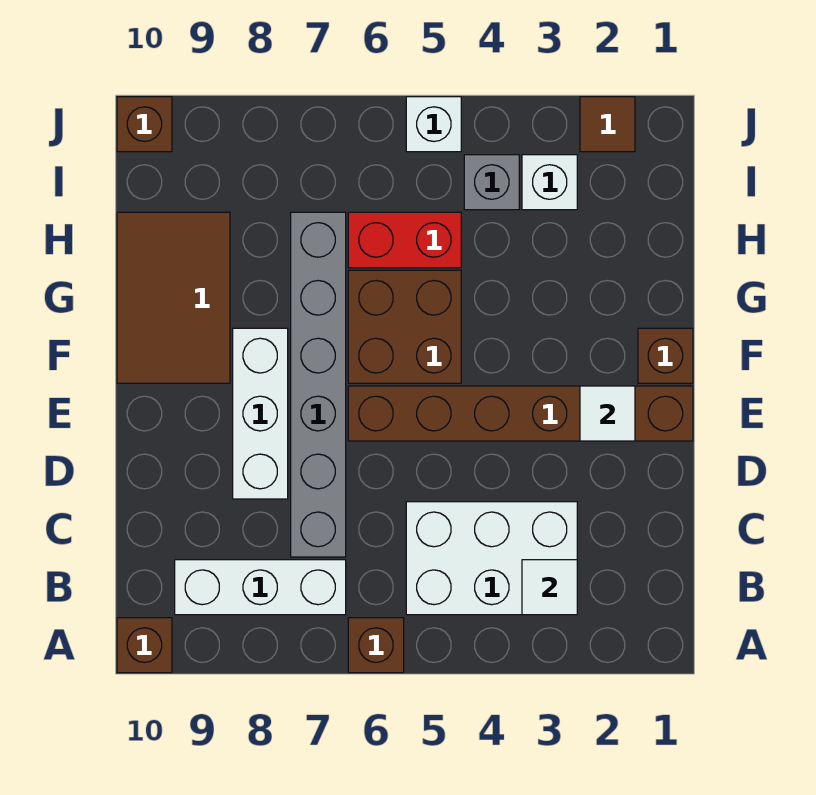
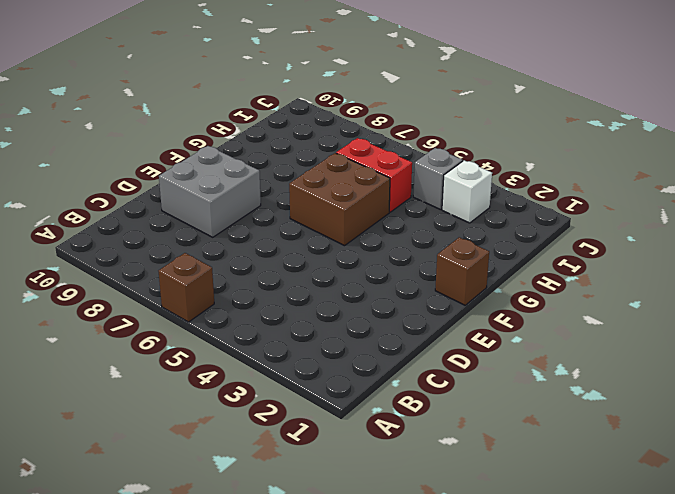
grey 2x2 brick [159,146,261,237] -> white 1x3 brick [233,328,288,499]
none -> brown 1x1 brick [117,618,172,673]
none -> white 2x3 brick [406,502,577,615]
none -> white 1x3 brick [175,560,346,615]

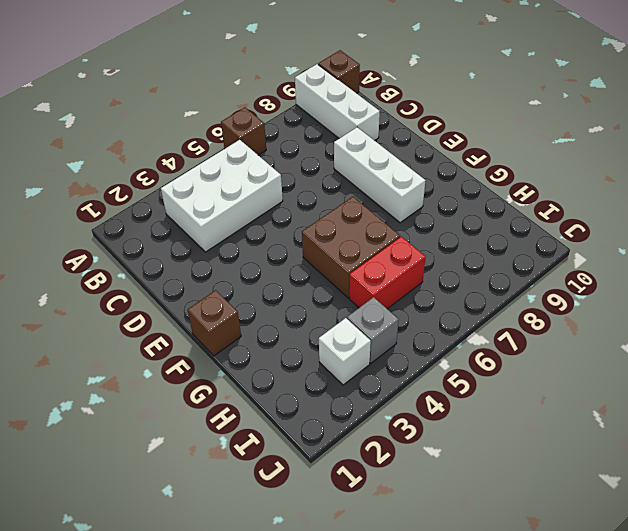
white 1x3 brick [295,64,380,141] -> white 1x3 brick turned to [175,560,346,615]
none -> grey 1x6 brick [291,212,346,557]
none -> brown 1x6 brick [348,386,693,441]
none -> brown 2x3 tile [117,212,230,383]

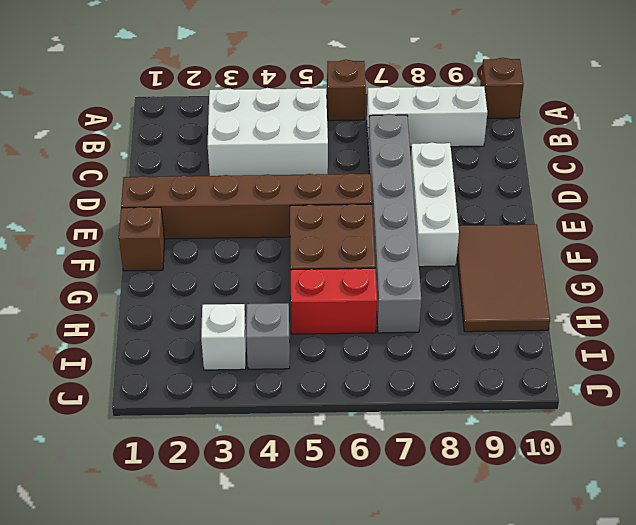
none -> brown 1x1 tile [580,97,635,152]
none -> white 1x1 brick [406,97,461,152]
none -> brown 1x1 brick [117,97,172,152]

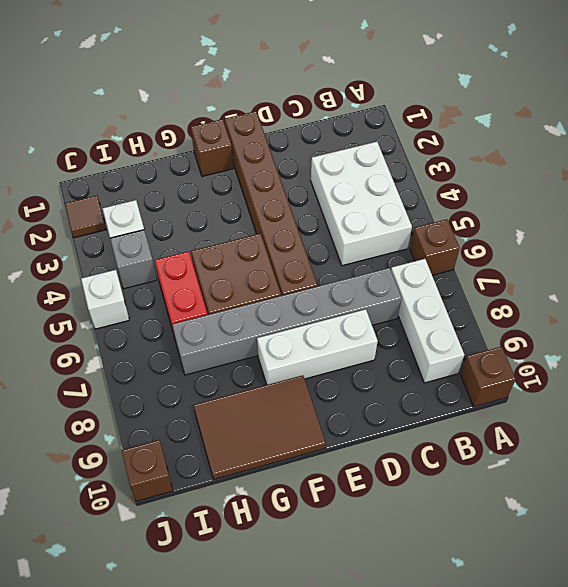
none -> white 1x1 tile [522,560,577,615]
none -> white 1x1 tile [580,386,635,441]

